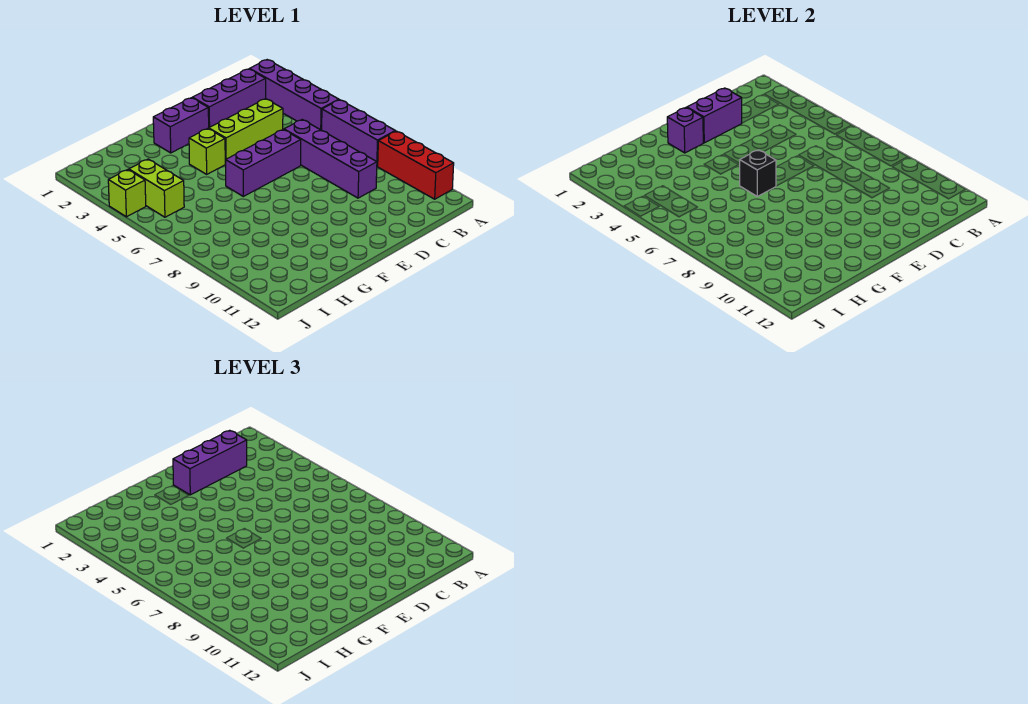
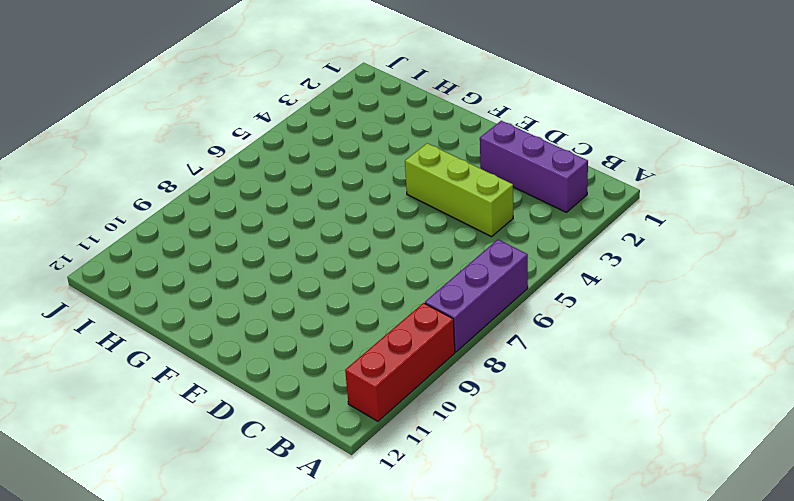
none -> purple 1x4 brick [250,60,339,130]
none -> purple 1x4 brick [284,120,377,198]
none -> purple 1x3 brick [226,130,301,196]

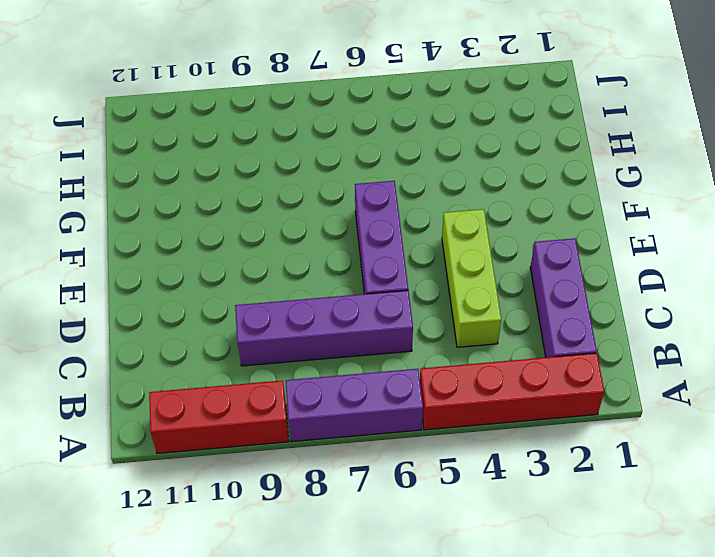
red 1x4 brick [420,353,604,430] -> purple 1x4 brick [250,60,339,130]
none -> purple 1x2 brick [153,98,209,153]
none -> lime 1x1 brick [189,128,225,174]
none -> lime 1x2 brick [129,159,184,217]

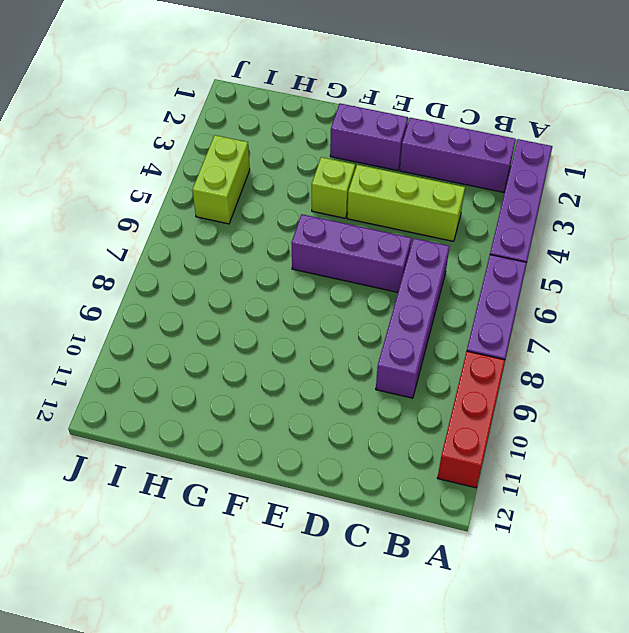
none -> lime 1x1 brick [108,170,146,217]
none -> purple 1x2 brick [687,88,742,143]
none -> purple 1x1 brick [667,108,703,153]

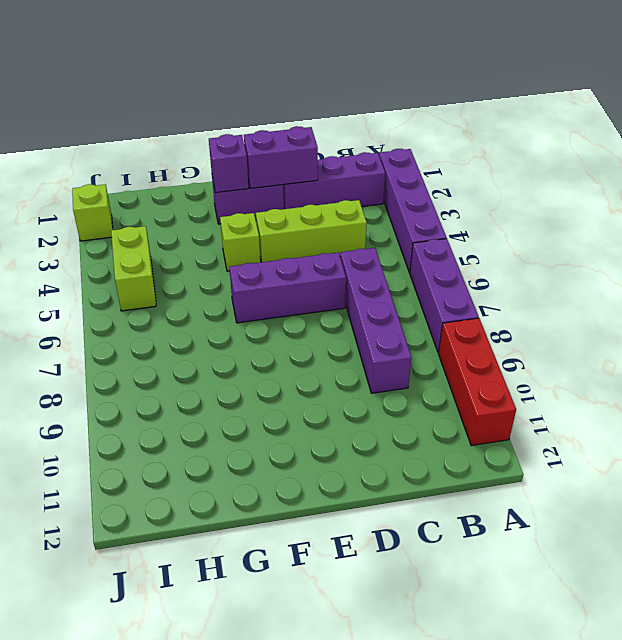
lime 1x1 brick [72,184,113,241] -> lime 1x1 brick moved to [108,170,146,217]
none -> black 1x1 brick [739,150,776,196]
none -> purple 1x3 brick [173,430,247,495]

